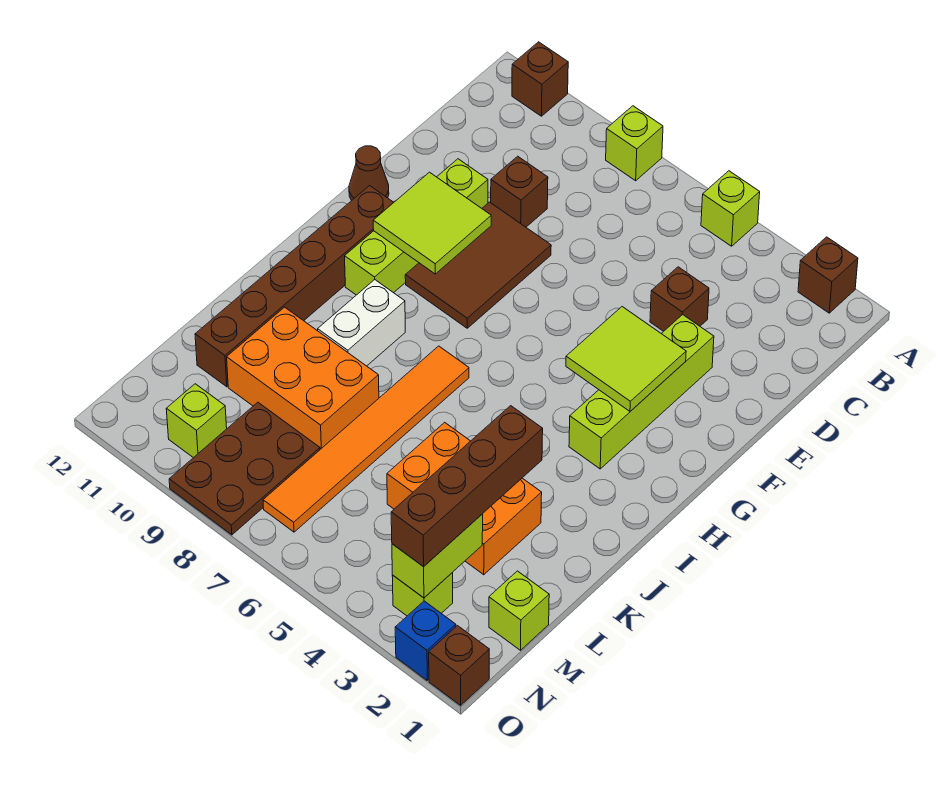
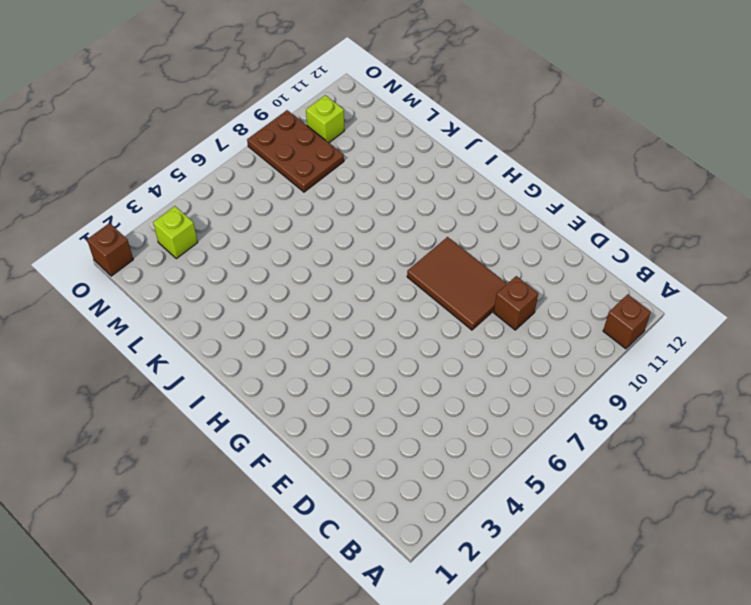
none -> brown 1x1 brick [798,237,858,313]
none -> lime 1x1 brick [701,171,760,246]
none -> lime 1x1 brick [606,106,663,181]

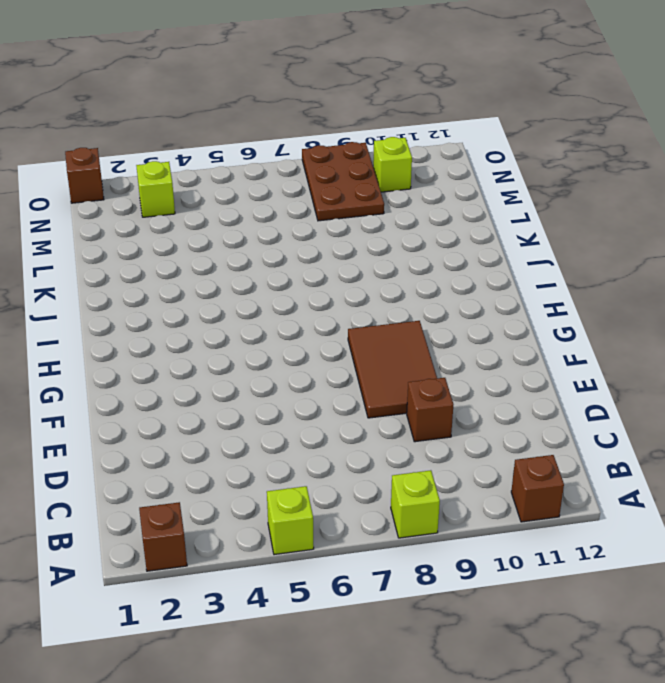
none -> brown 1x1 brick [650,267,709,331]
none -> lime 1x4 brick [569,315,714,469]
none -> lime 1x4 brick [345,159,488,295]

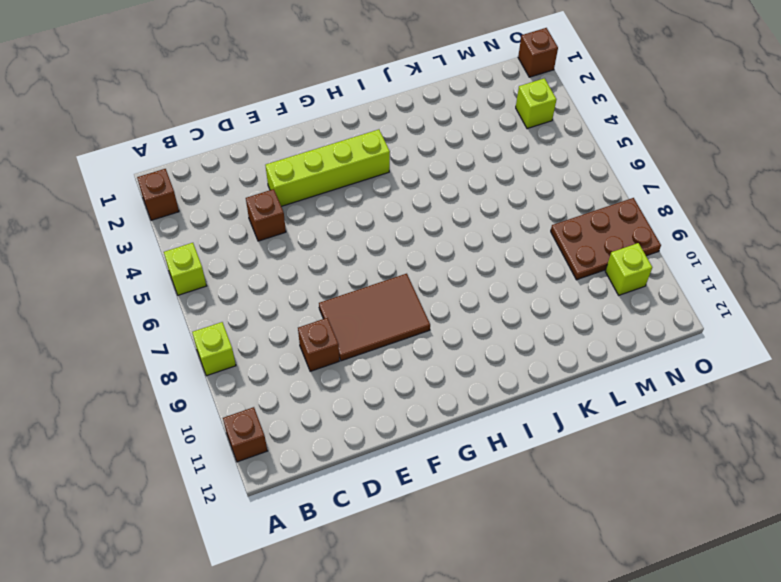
none -> lime 1x4 brick [345,159,488,295]
none -> brown 1x1 cone [349,146,389,201]
none -> brown 1x6 brick [195,186,394,387]

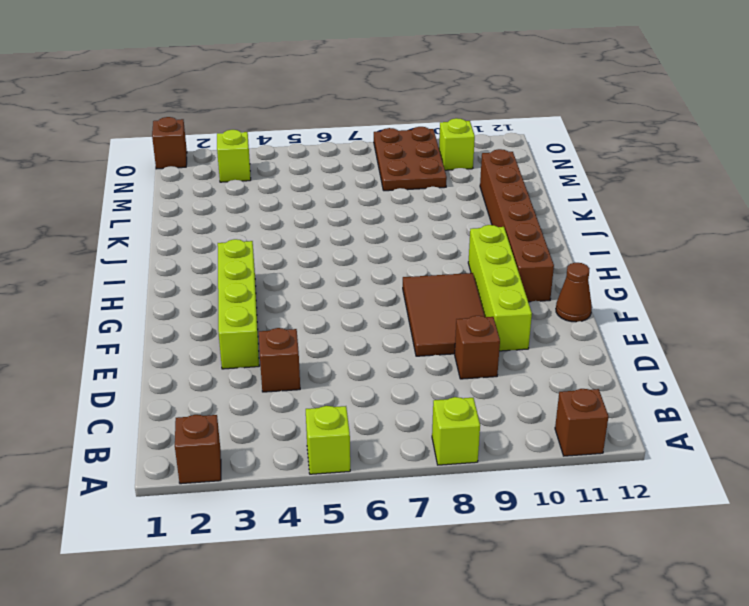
none -> orange 1x6 tile [263,346,469,532]
none -> white 1x2 brick [318,280,405,366]
none -> orange 2x3 brick [387,422,542,575]

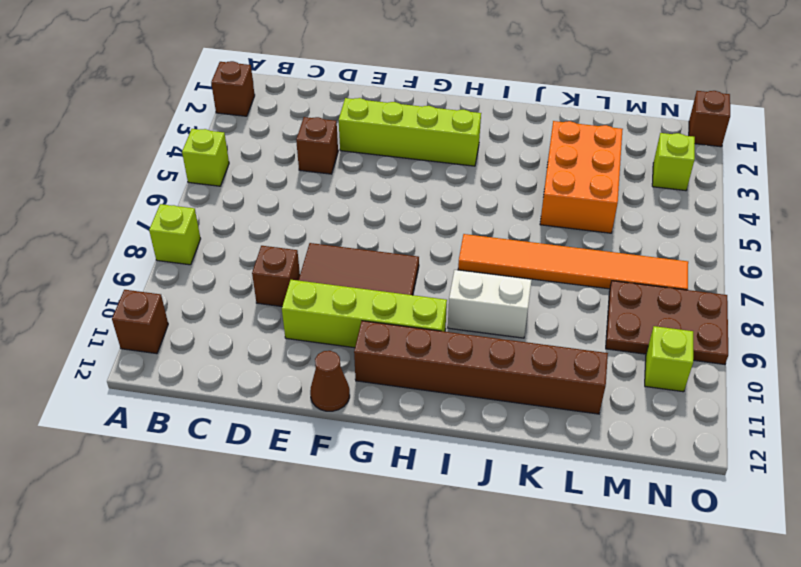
none -> orange 2x3 brick [227,307,379,449]
none -> lime 1x1 brick [489,571,549,650]
none -> blue 1x1 brick [395,601,456,680]

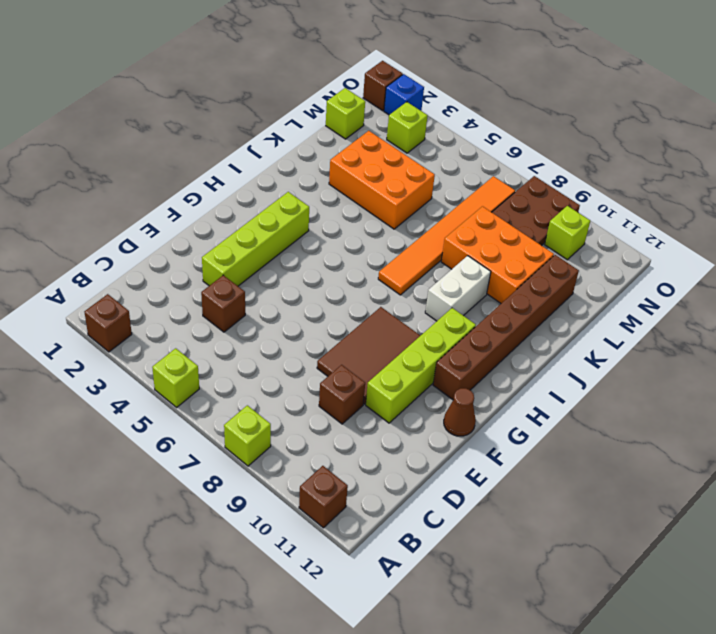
none -> lime 2x2 tile [566,307,686,411]
none -> lime 2x2 tile [373,172,491,274]
none -> lime 1x2 brick [392,514,483,598]

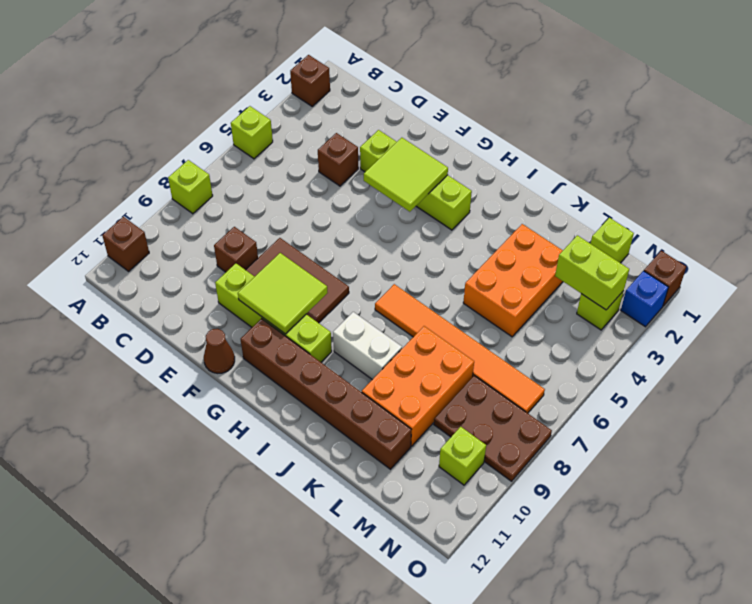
none -> brown 1x4 brick [391,406,543,567]

